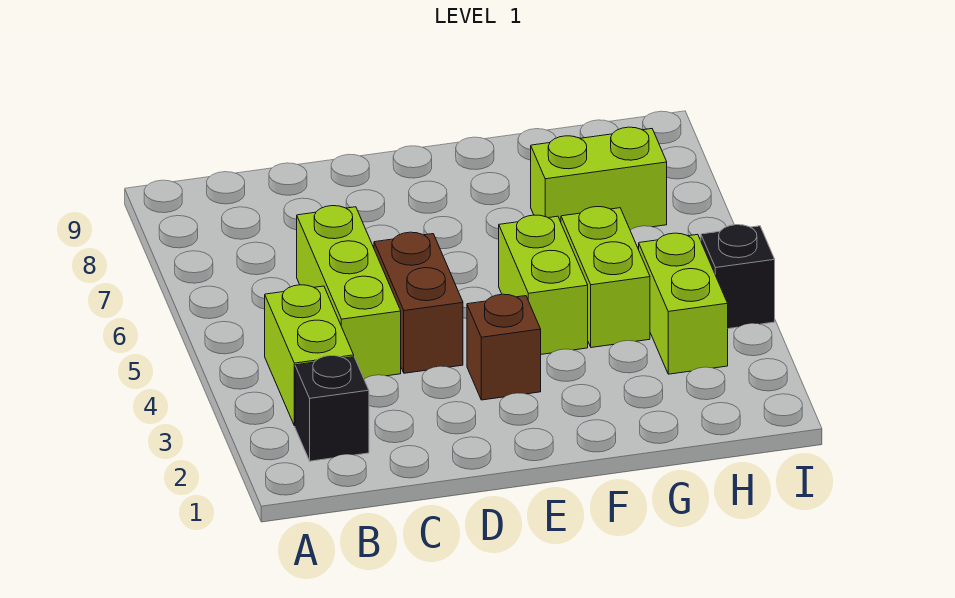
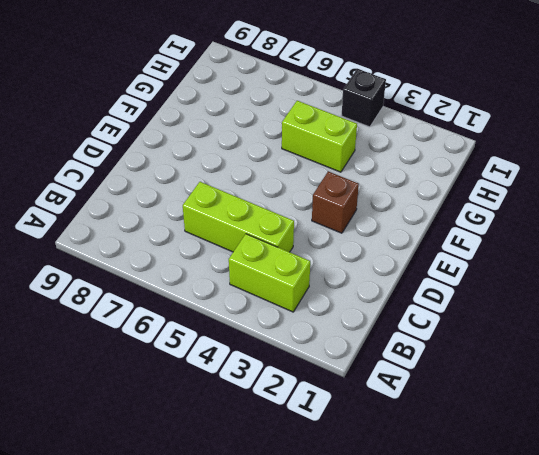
none -> black 1x1 brick [295,356,369,461]
none -> brown 1x2 brick [374,232,463,373]

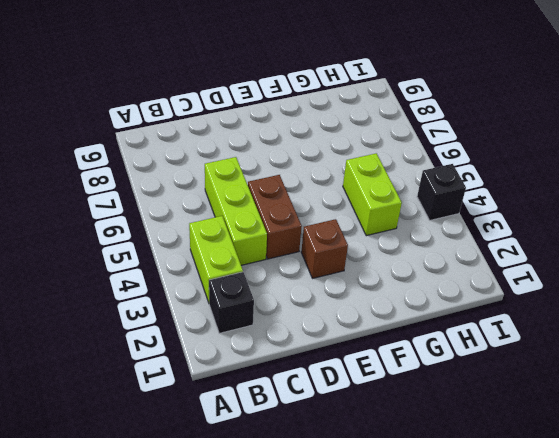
none -> lime 1x2 brick [499,215,588,354]
none -> lime 1x2 brick [531,127,667,230]

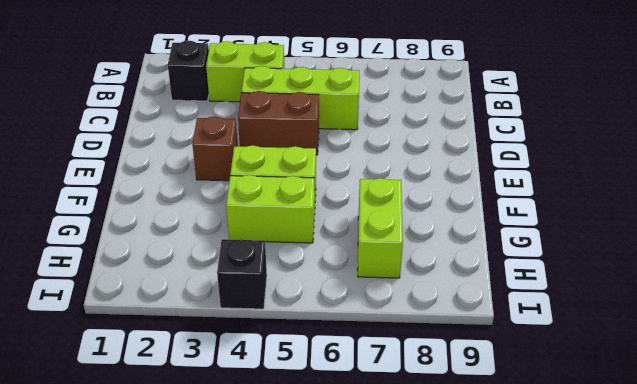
none -> lime 1x2 brick [639,233,728,374]

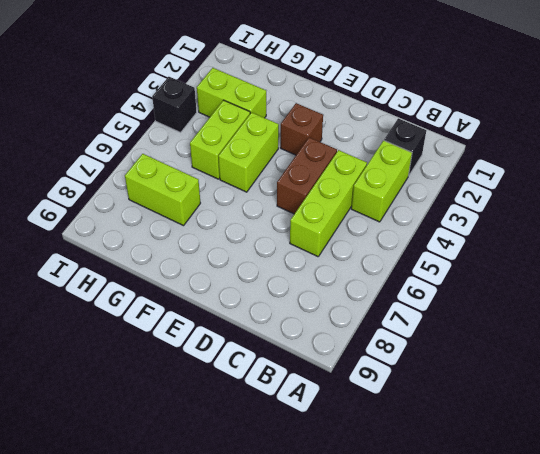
lime 1x2 brick [197,68,266,118] -> lime 1x2 brick turned to [639,233,728,374]

